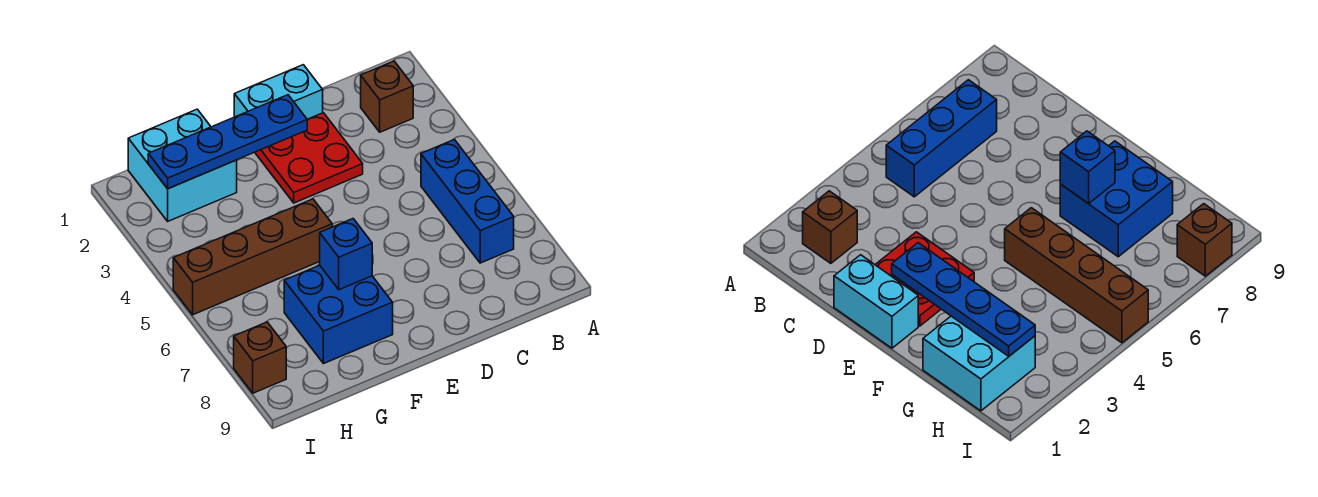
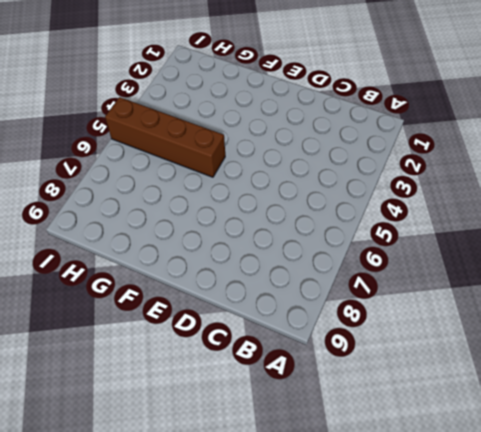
none -> brown 1x1 brick [361,61,413,132]
none -> blue 1x3 brick [421,140,514,263]

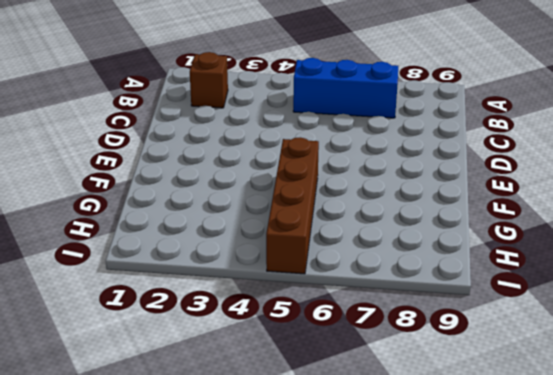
none -> cyan 1x2 brick [234,65,323,119]
none -> red 2x2 plate [255,113,363,203]

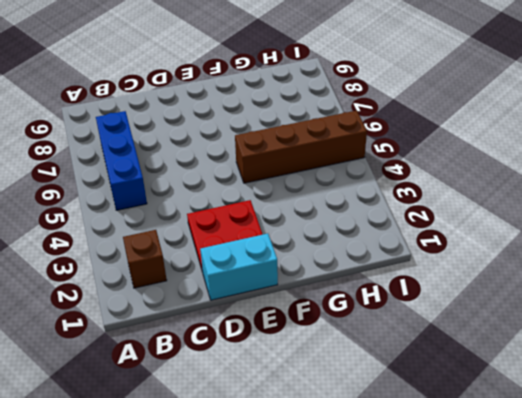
none -> blue 2x2 brick [284,265,393,364]
none -> cyan 2x2 brick [128,109,237,221]

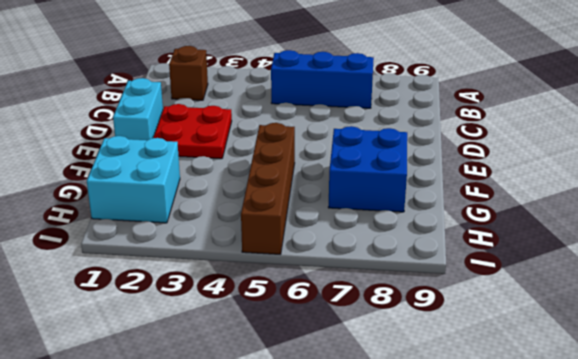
none -> brown 1x1 brick [234,322,286,393]
none -> blue 1x4 plate [148,95,307,189]

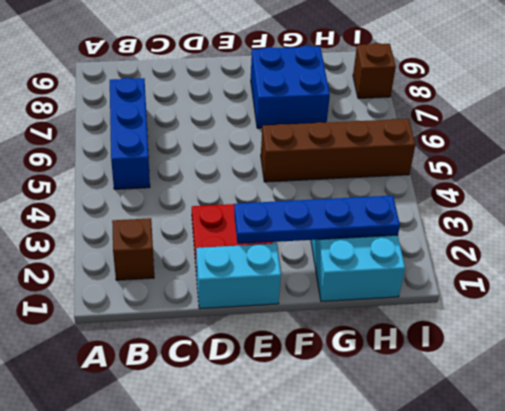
none -> blue 1x1 brick [320,219,372,290]

